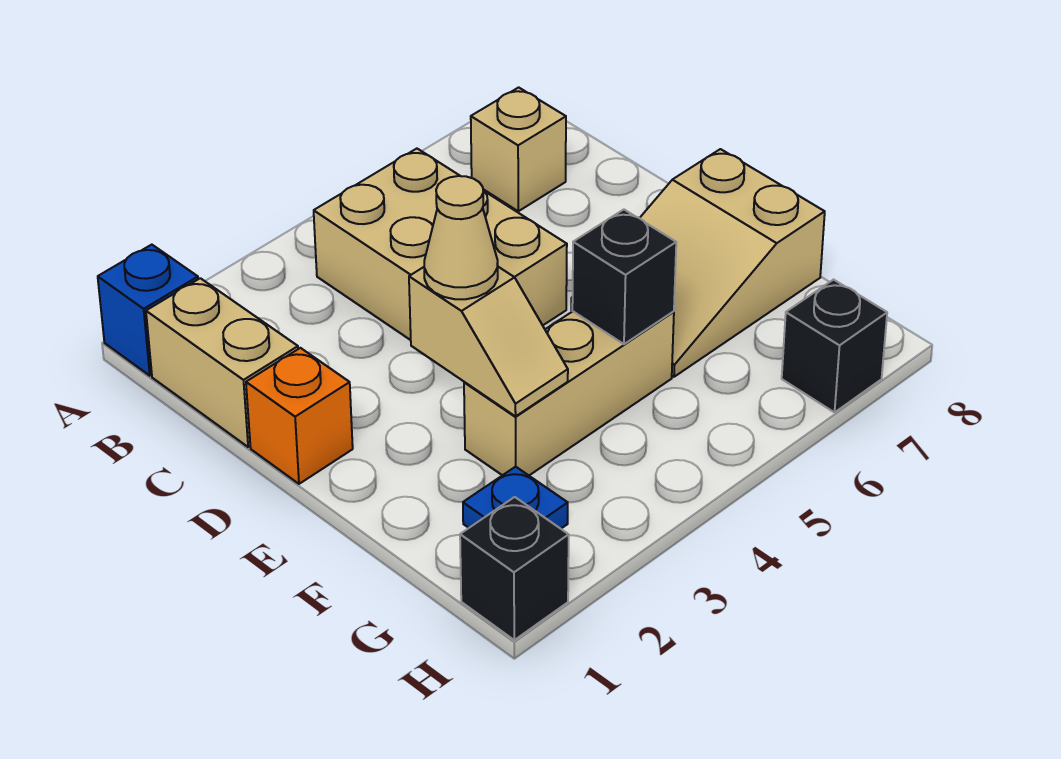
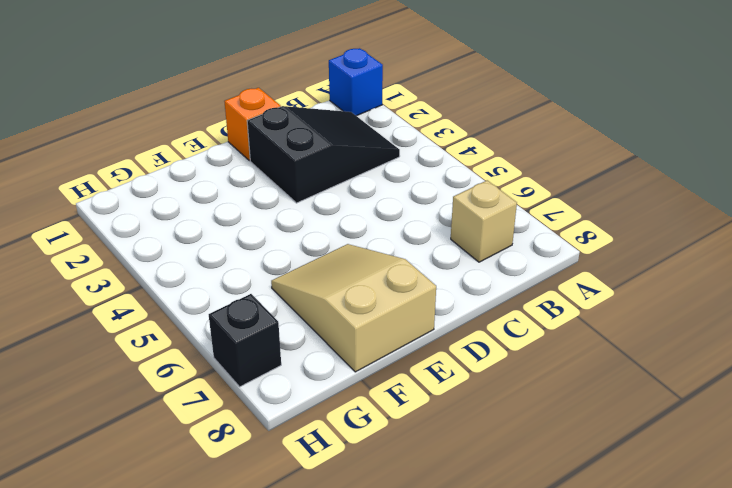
black 2x3 slope [247,106,400,203] -> none
none -> tan 1x2 brick [146,278,298,447]
none -> tan 2x3 brick [314,149,567,340]
none -> tan 1x3 brick [464,312,674,475]

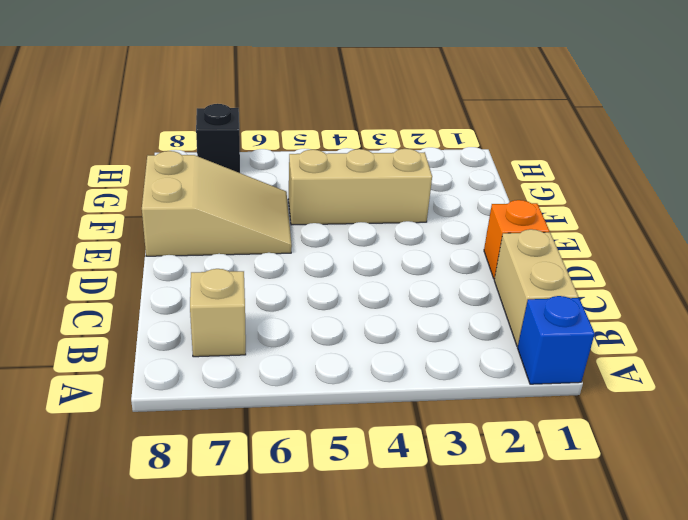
none -> tan 2x3 brick [314,149,567,340]
none -> blue 1x1 plate [463,467,568,529]
none -> black 1x1 brick [460,497,569,640]

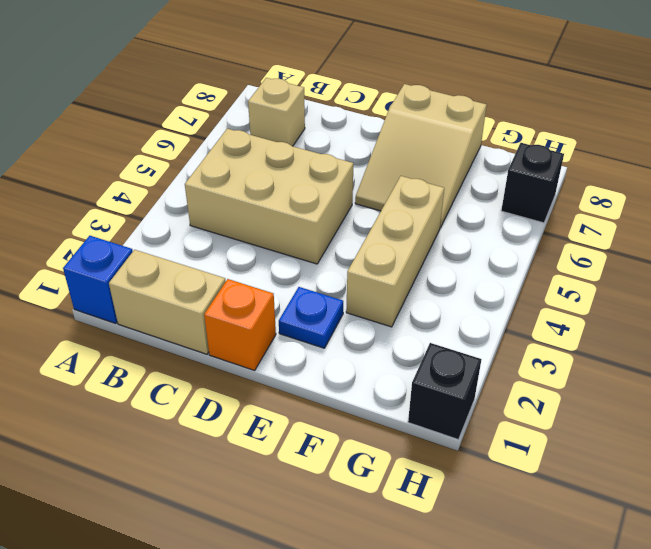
blue 1x1 plate [279,287,343,348] -> blue 1x1 plate moved to [463,467,568,529]
none -> tan 1x2 slope [409,267,568,416]
none -> black 1x1 brick [572,210,676,344]
none -> tan 1x1 cone [424,176,498,299]

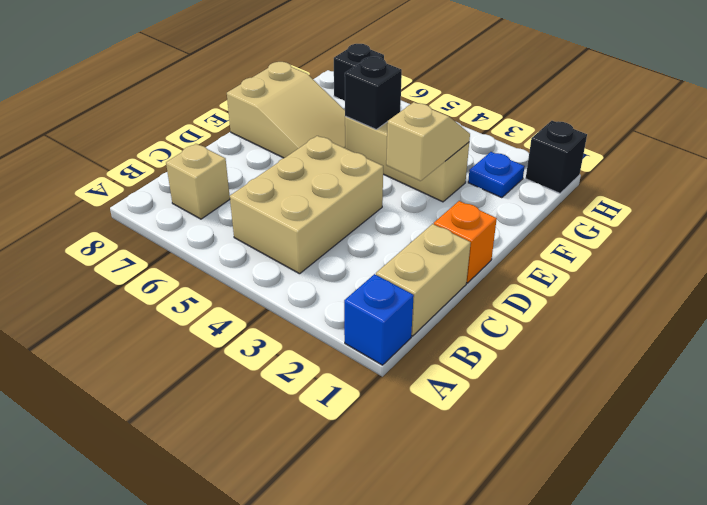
none -> tan 1x1 cone [424,176,498,299]

